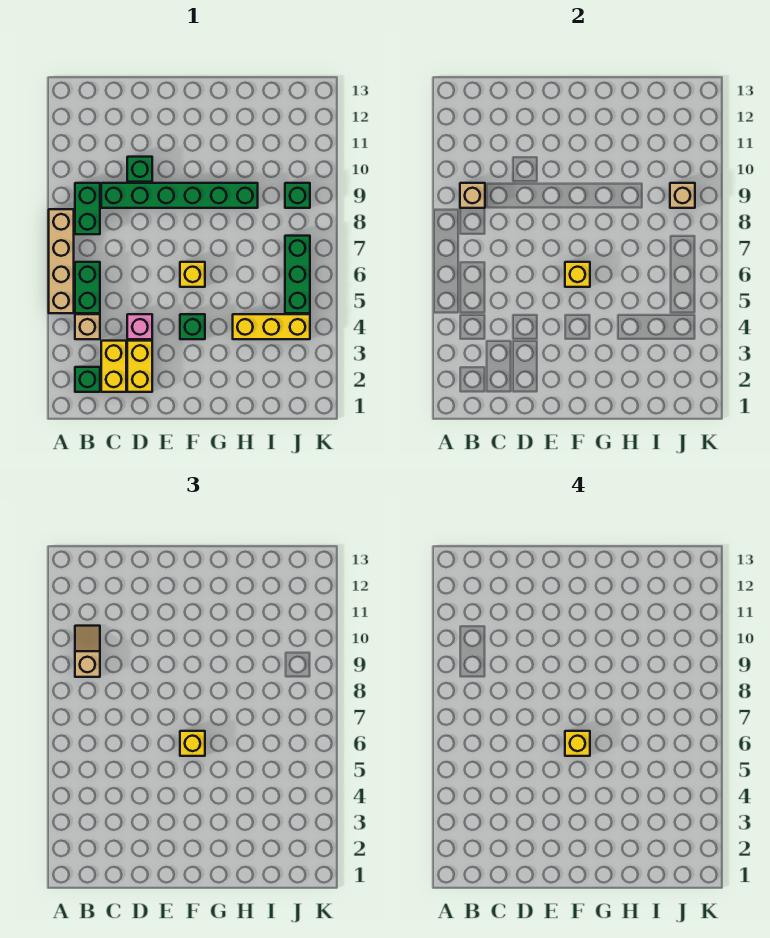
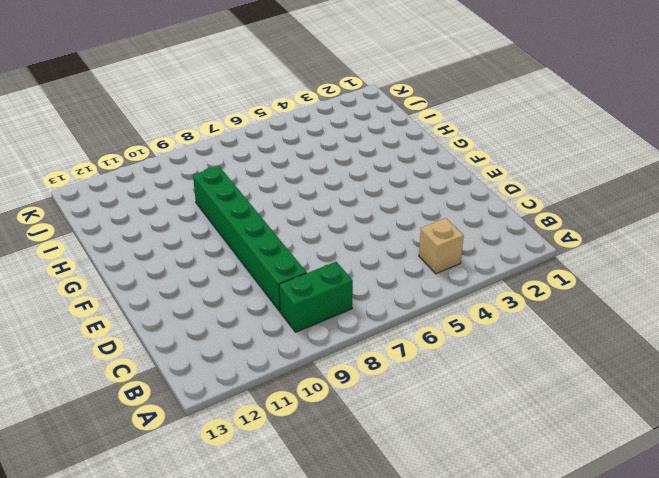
none -> tan 1x4 brick [49,209,74,313]
none -> green 1x1 brick [75,367,100,392]
none -> green 1x2 brick [75,262,100,313]

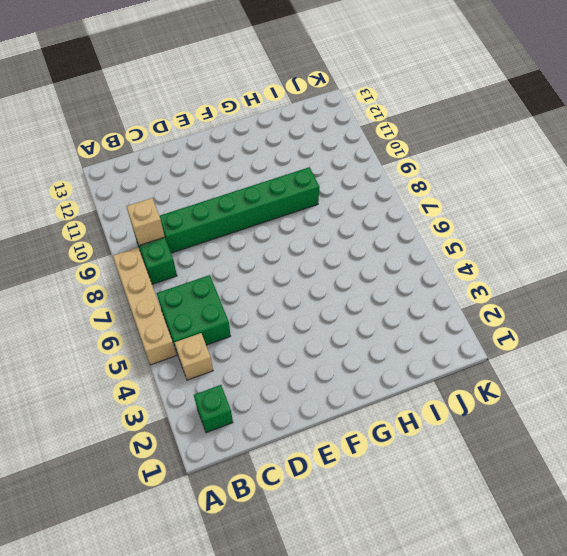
green 2x2 brick [157,275,231,351] -> green 1x2 brick [75,262,100,313]
none -> yellow 1x2 brick [101,341,126,392]
none -> yellow 1x2 brick [127,341,152,392]
none -> pink 1x1 brick [127,314,152,339]

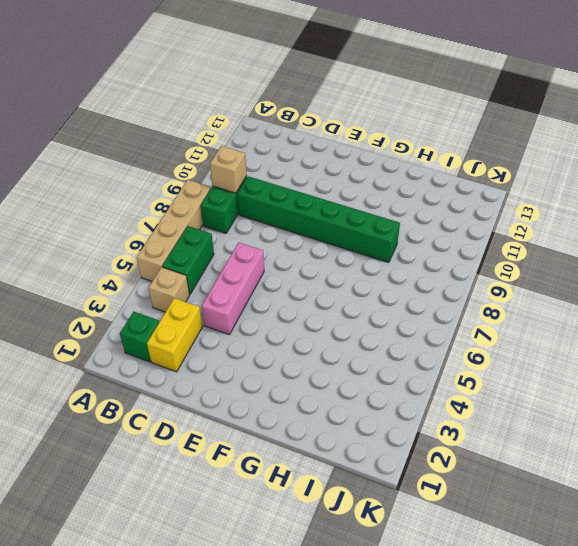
pink 1x3 brick [202,243,264,335] -> pink 1x1 brick [127,314,152,339]
none -> yellow 1x2 brick [127,341,152,392]
none -> green 1x1 brick [127,157,152,182]
none -> green 1x1 brick [180,314,205,339]

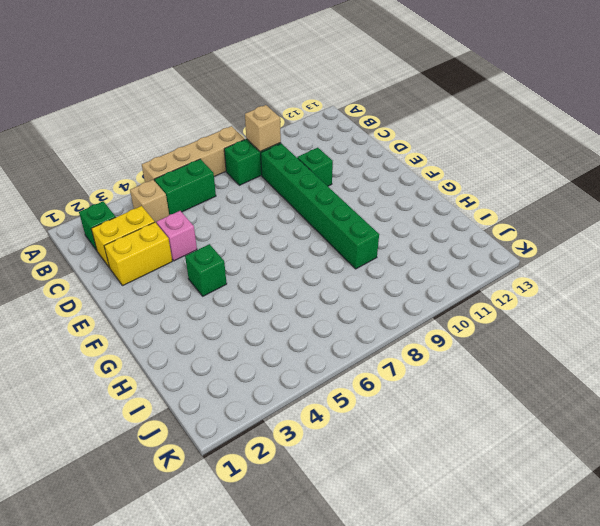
none -> yellow 1x1 brick [180,262,205,287]
none -> yellow 1x3 brick [233,314,310,339]
none -> green 1x3 brick [285,236,310,313]

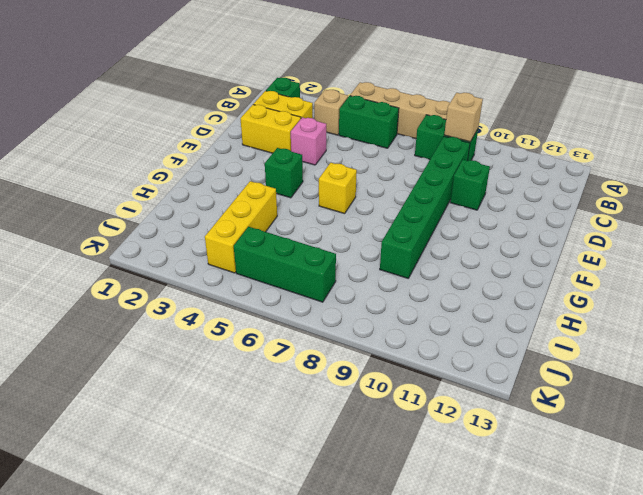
none -> green 1x1 brick [285,183,310,208]
none -> yellow 1x1 brick [565,262,590,287]
none -> tan 1x1 brick [670,183,695,208]

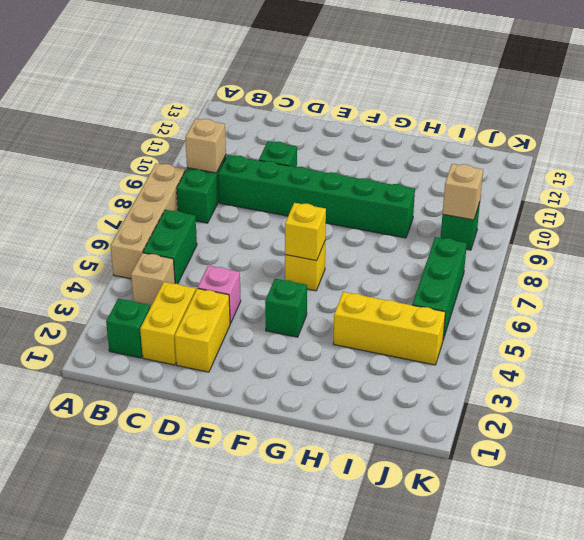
none -> tan 1x2 slope [75,626,100,677]
none -> yellow 1x1 brick [180,731,205,756]
none -> yellow 1x1 brick [565,731,590,756]

